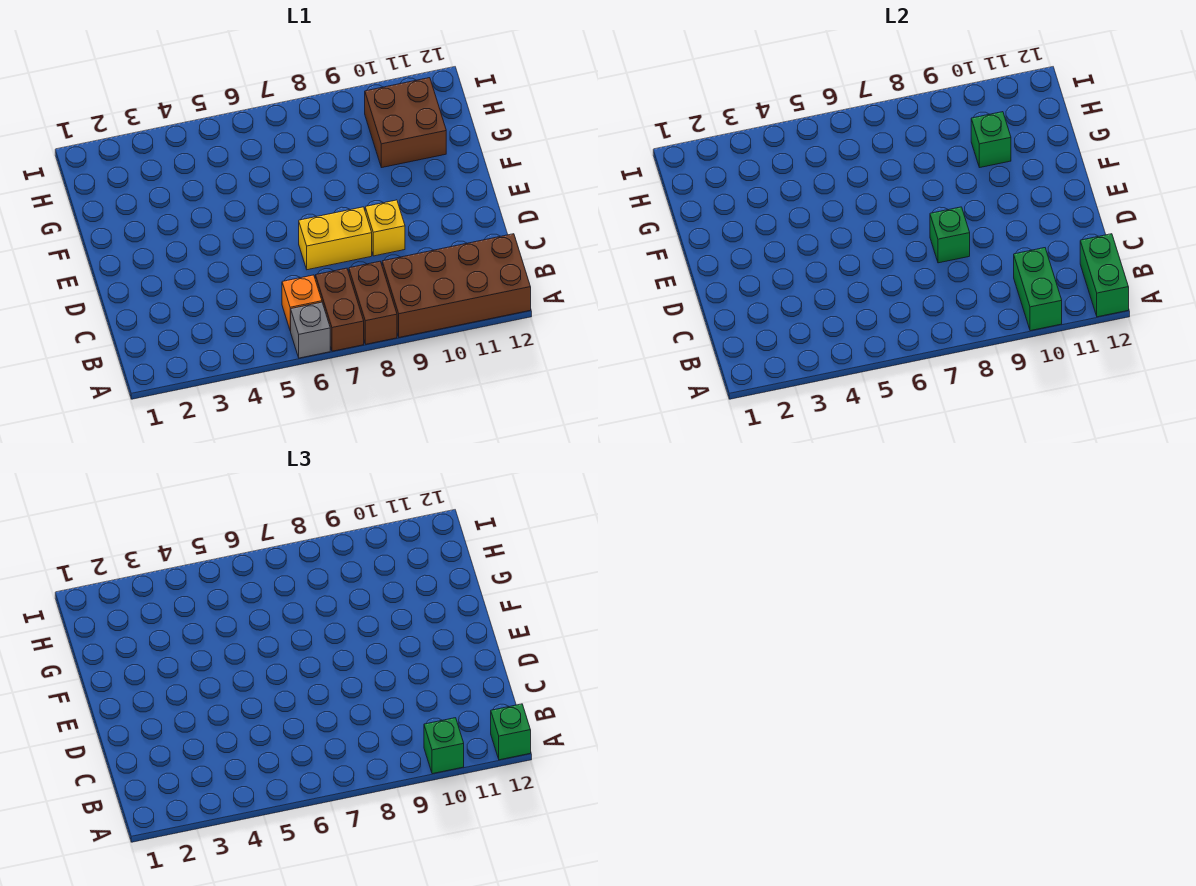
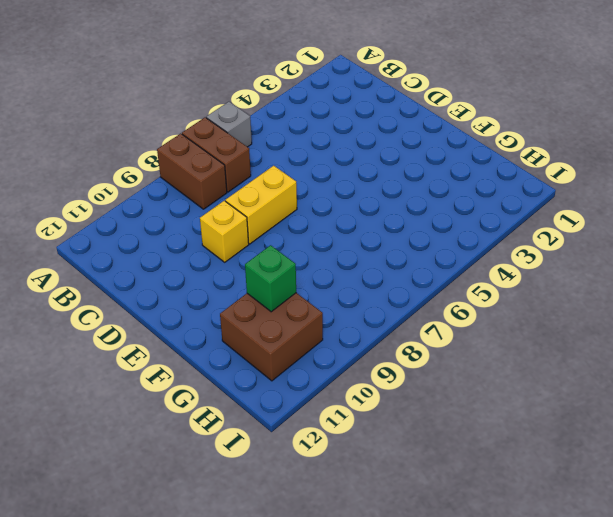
none -> brown 2x4 brick [382,234,531,337]
none -> orange 1x1 brick [282,275,322,331]
none -> green 1x2 brick [1014,248,1062,331]

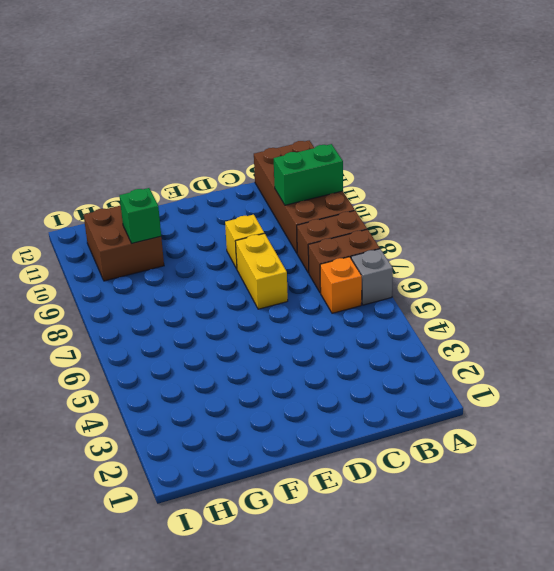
none -> green 1x2 brick [1080,234,1129,317]
none -> green 1x1 brick [930,207,970,263]
none -> green 1x1 brick [424,718,464,774]

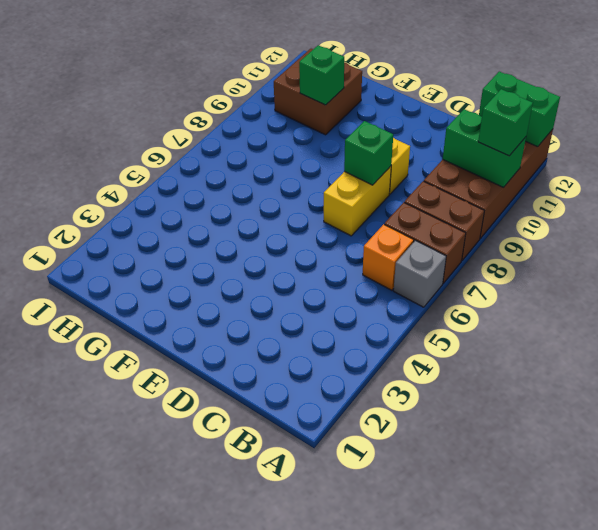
none -> green 1x1 brick [491,704,531,760]

